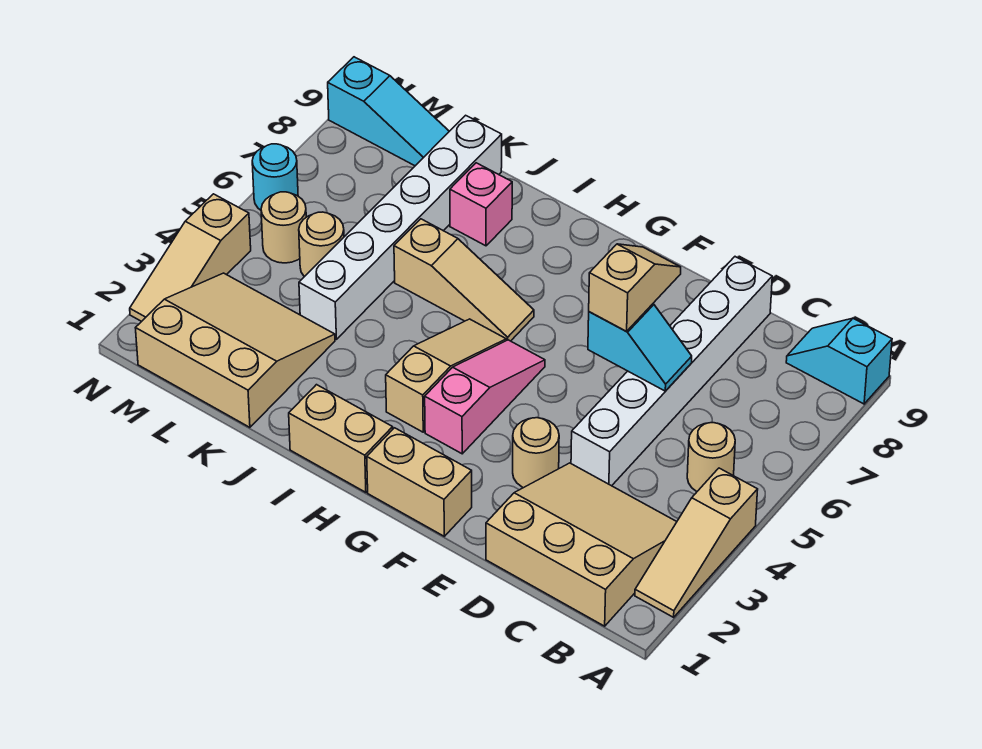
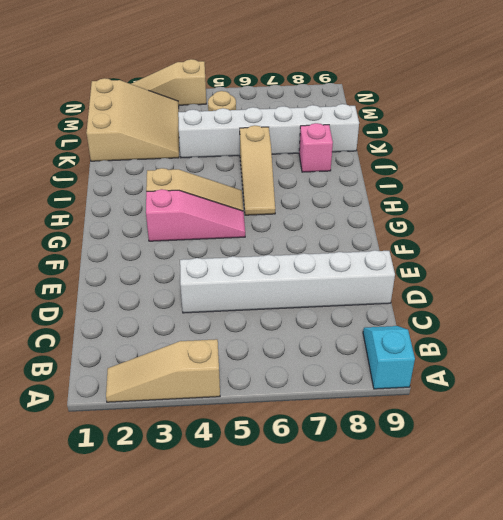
none -> tan 3x3 slope [486,463,677,626]
none -> tan 1x1 round brick [687,423,735,491]
none -> tan 1x1 round brick [513,418,559,488]

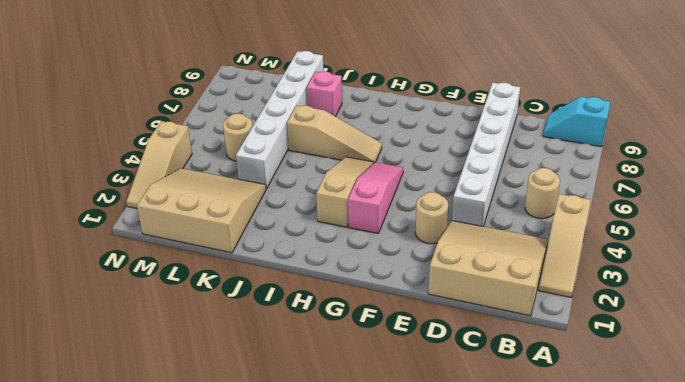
none -> tan 1x2 brick [367,428,472,536]
none -> tan 1x2 brick [289,385,393,492]
none -> cyan 1x3 slope [328,57,449,166]

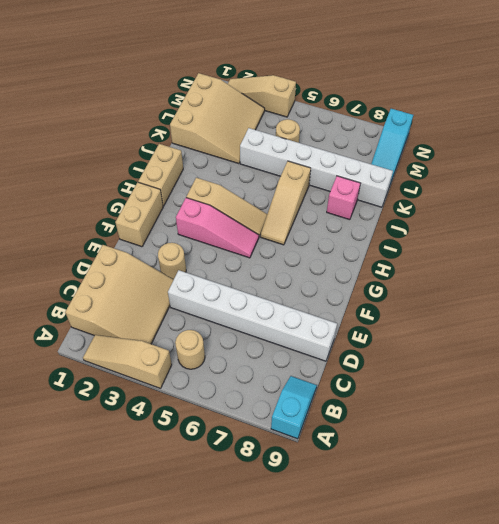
none -> tan 1x1 round brick [261,192,306,263]
none -> cyan 1x1 round brick [252,144,298,210]
none -> cyan 1x2 slope [588,304,692,391]

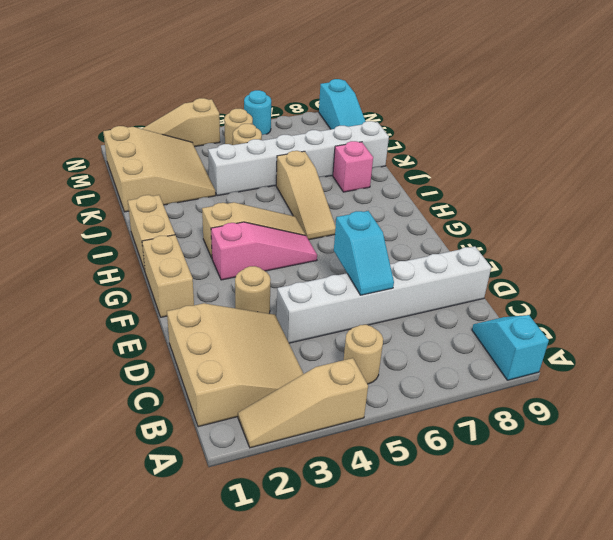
none -> tan 1x2 slope [589,244,681,331]

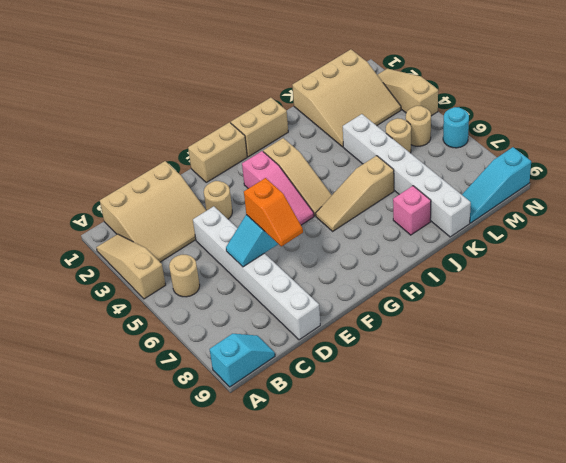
orange 1x2 slope [244,178,303,246] -> tan 1x2 slope [589,244,681,331]

